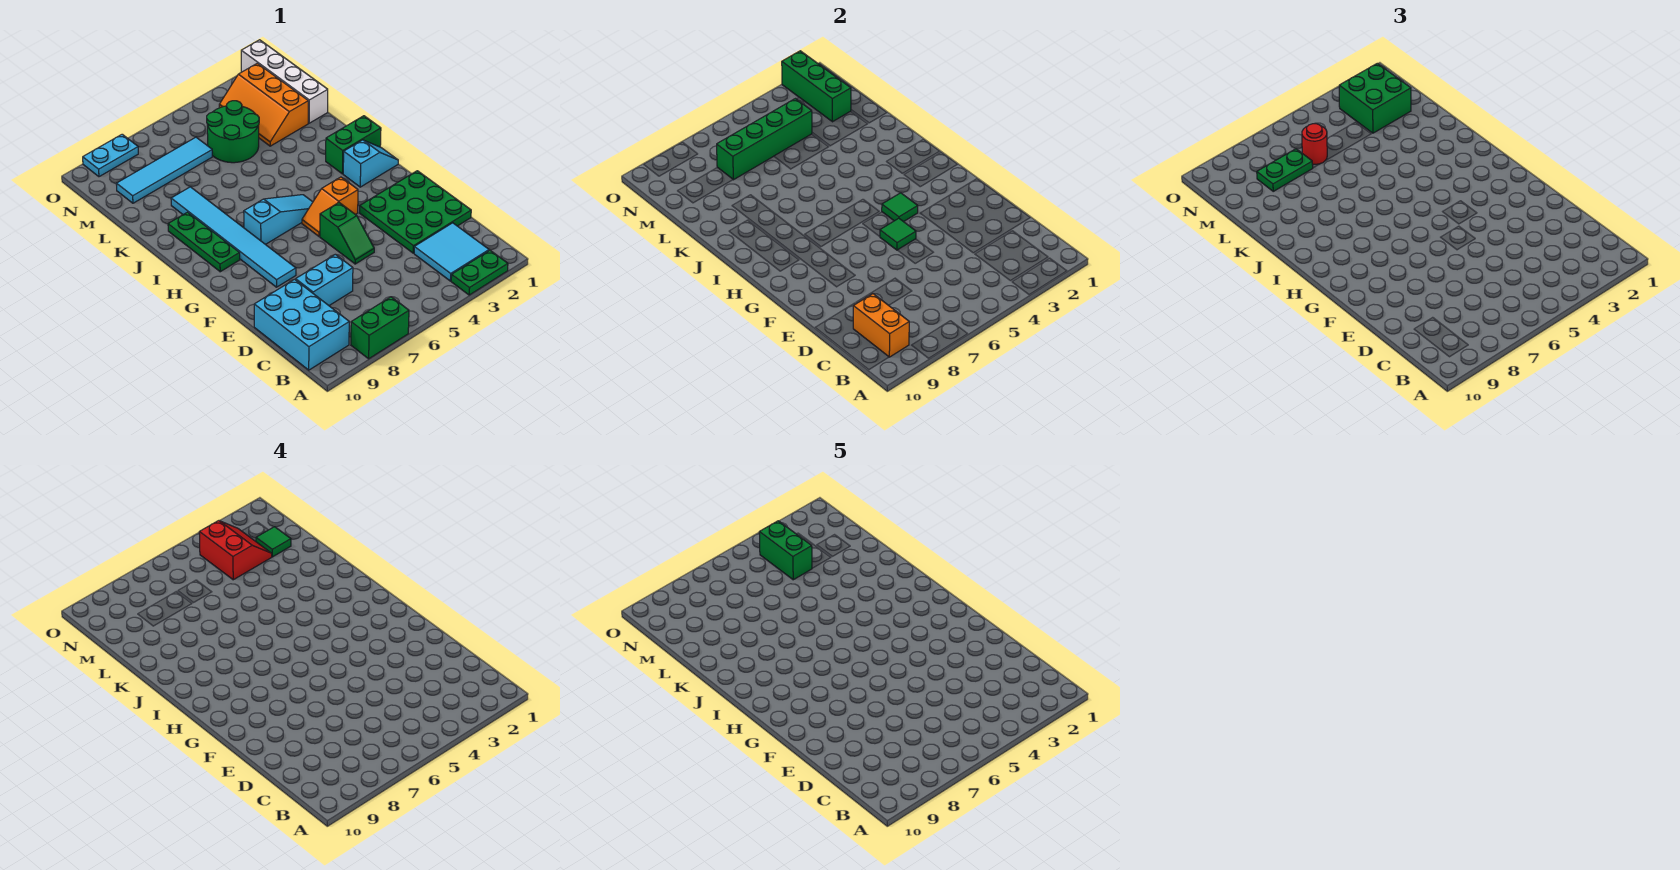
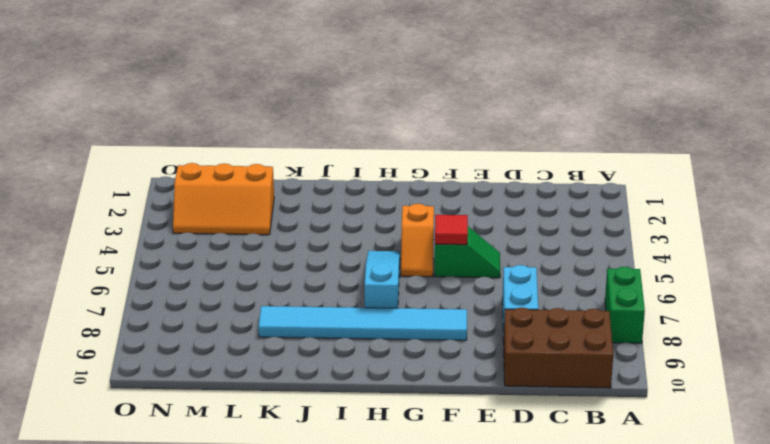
brown 2x3 brick [503,308,613,388] -> cyan 2x3 brick [254,279,349,370]
red 1x1 tile [435,215,468,245] -> green 1x1 tile [880,218,916,250]
none -> green 1x2 plate [451,250,508,295]
none -> cyan 2x2 tile [414,223,489,281]
none -> green 3x3 plate [360,171,471,253]

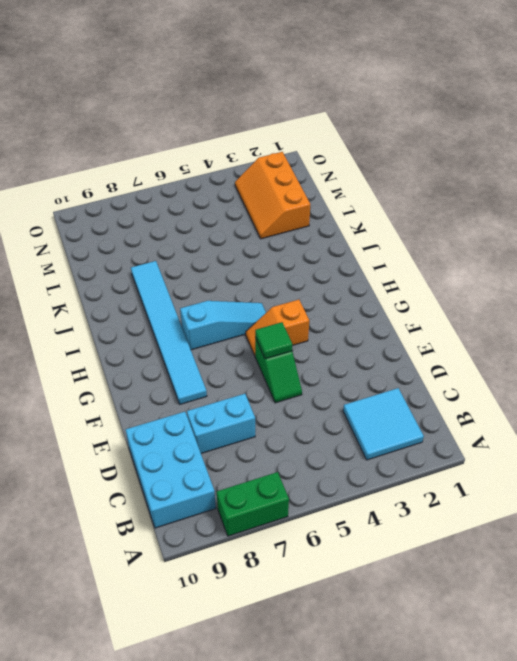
none -> green 1x2 plate [451,250,508,295]
none -> green 3x3 plate [360,171,471,253]
none -> cyan 1x2 slope [343,140,398,187]

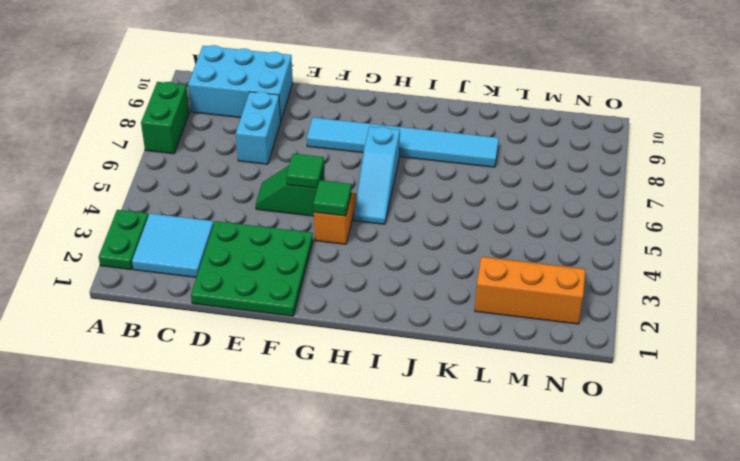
none -> cyan 1x2 slope [343,140,398,187]
none -> green 1x3 plate [168,212,240,272]
none -> green 1x2 brick [326,116,381,174]

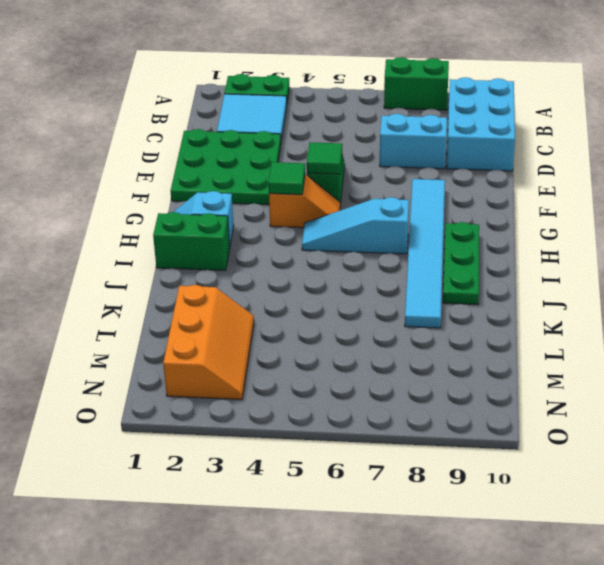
none -> white 1x4 brick [241,40,328,123]
none -> green 2x2 round brick [207,101,259,163]
none -> cyan 1x4 tile [116,137,212,203]

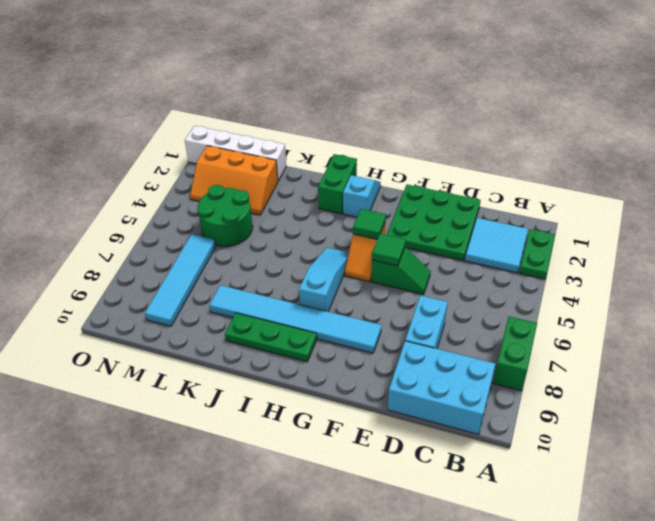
none -> cyan 1x2 plate [83,134,138,177]
none -> orange 1x2 brick [853,294,909,357]
none -> green 1x3 brick [782,51,851,122]

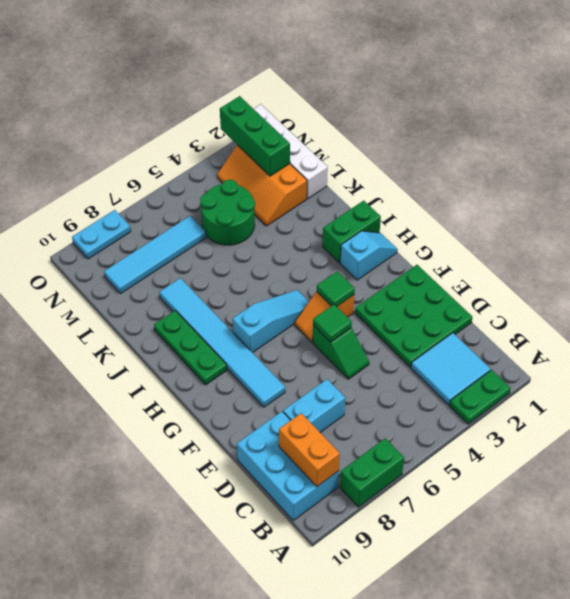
none -> green 1x4 brick [717,99,812,180]
none -> green 2x2 brick [1339,63,1411,133]
none -> red 1x1 round brick [1302,124,1327,164]

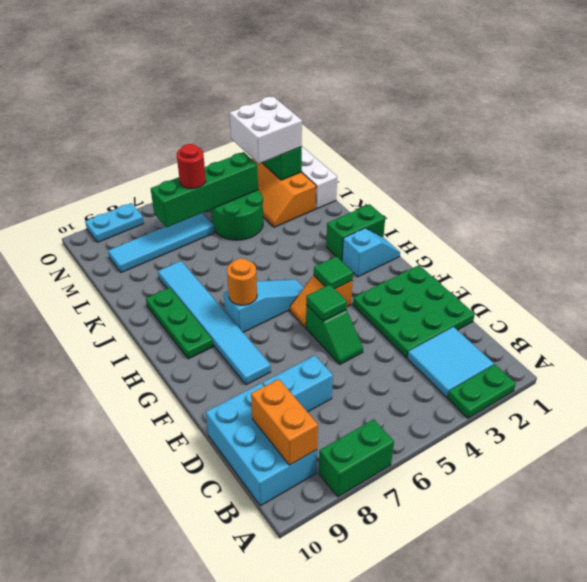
orange 1x1 round brick [227,258,257,305] -> none
white 2x2 brick [230,97,302,164] -> green 2x2 brick [1339,63,1411,133]
none -> green 1x2 plate [1257,149,1313,191]
none -> green 1x1 tile [256,527,291,557]
none -> red 2x2 slope [199,521,272,580]

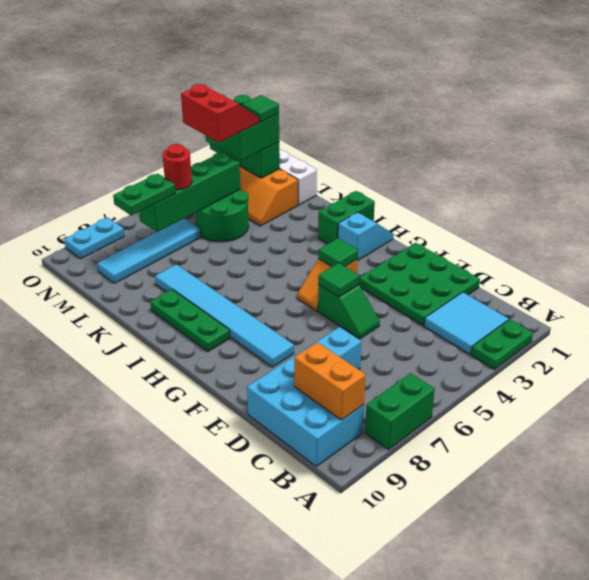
none -> cyan 1x3 slope [244,195,313,245]
none -> green 1x2 brick [759,521,812,580]

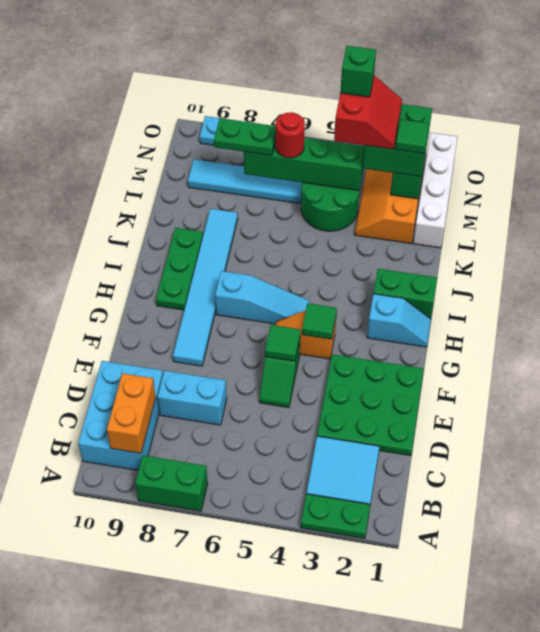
green 1x1 brick [340,46,376,97] -> green 1x2 brick [759,521,812,580]

